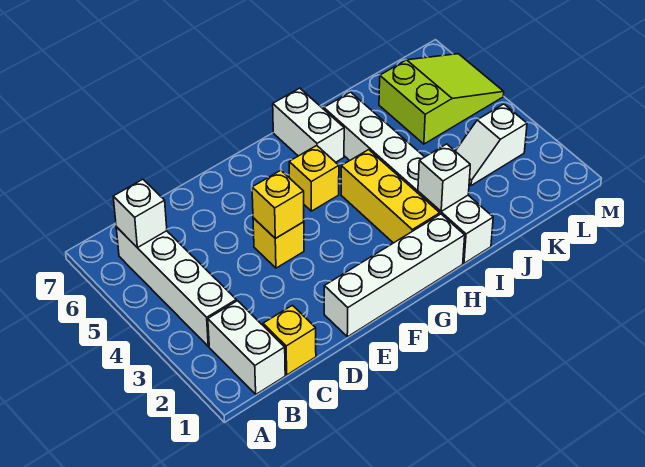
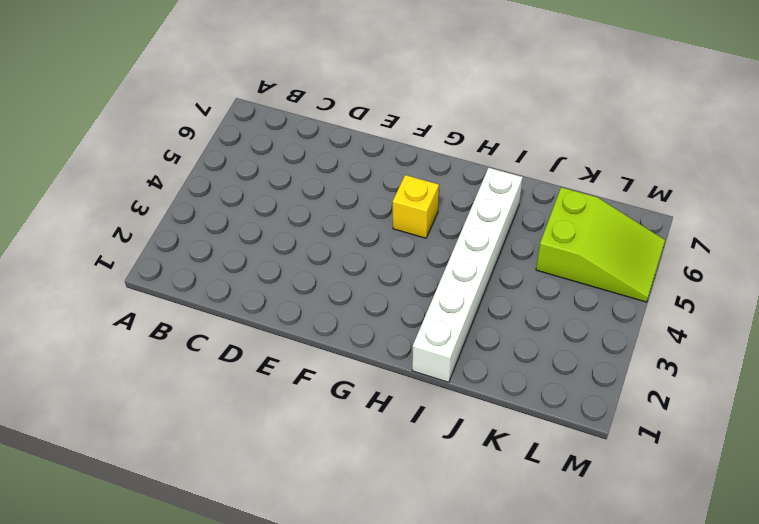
none -> white 1x2 brick [208,301,285,394]
none -> white 1x4 brick [116,227,236,346]
none -> yellow 1x1 brick [263,305,316,375]

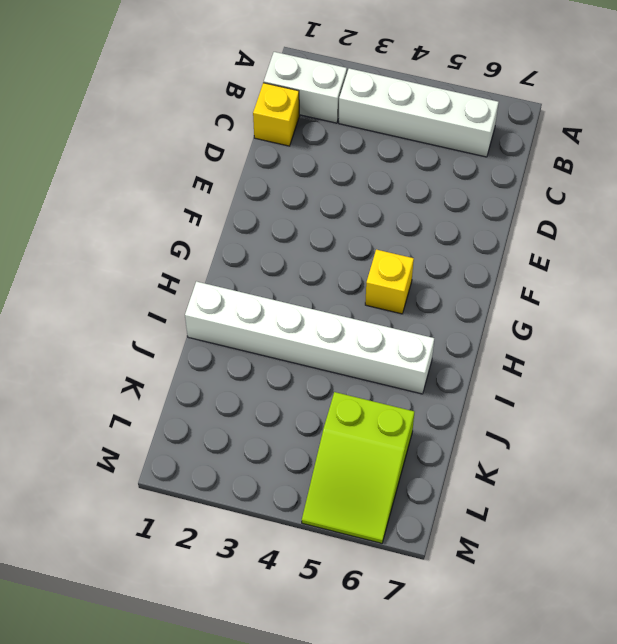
none -> white 1x4 brick [324,214,465,337]
none -> yellow 1x1 brick [253,218,304,268]
none -> yellow 1x3 brick [341,150,440,243]

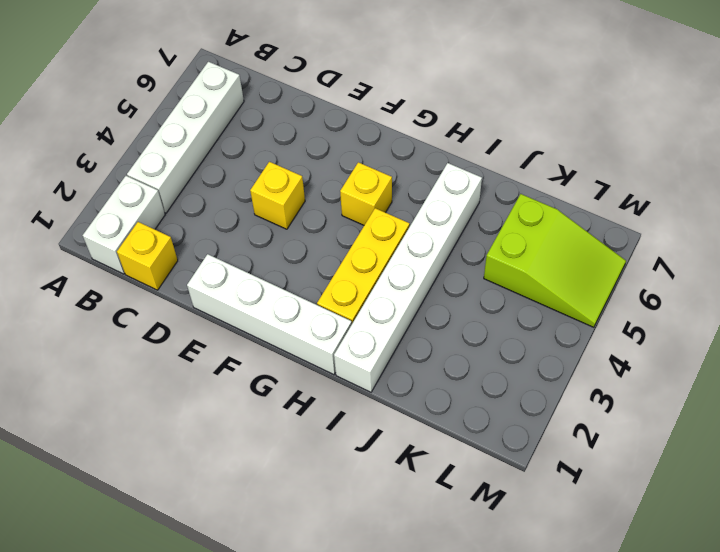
none -> white 1x2 brick [273,88,344,162]
none -> white 1x2 slope [456,104,527,185]
none -> white 1x1 brick [113,179,167,248]

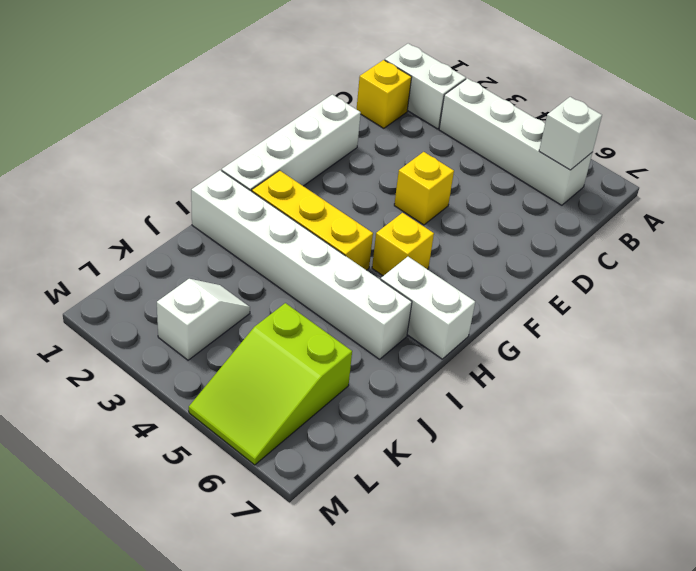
none -> yellow 1x1 brick [252,170,304,238]
none -> white 1x1 brick [418,144,470,211]

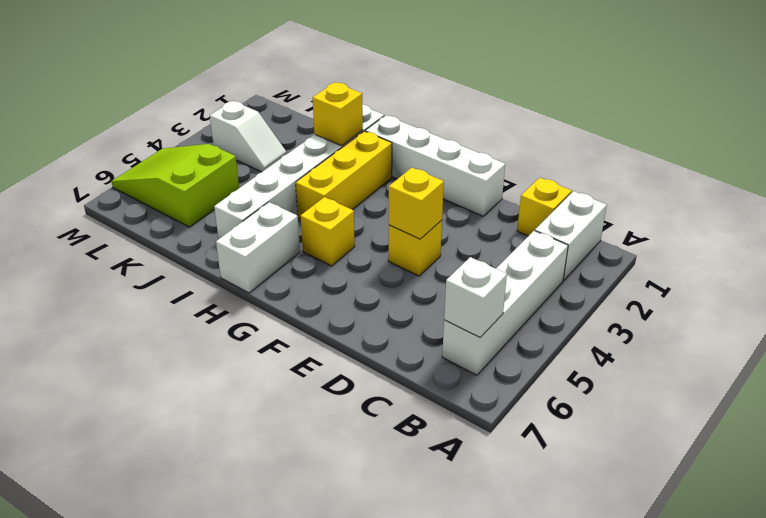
yellow 1x1 brick [313,82,363,146] -> white 1x1 brick [418,144,470,211]

